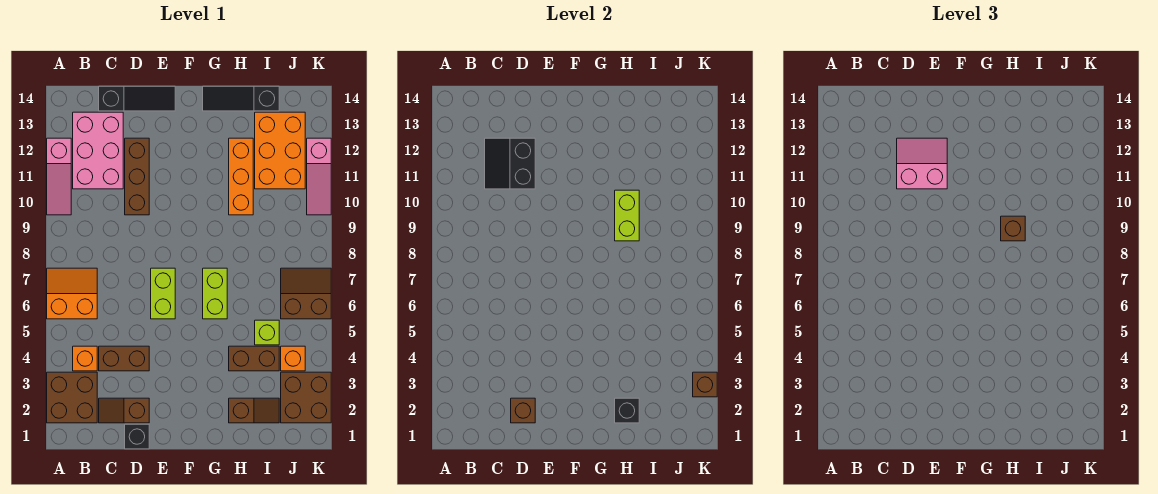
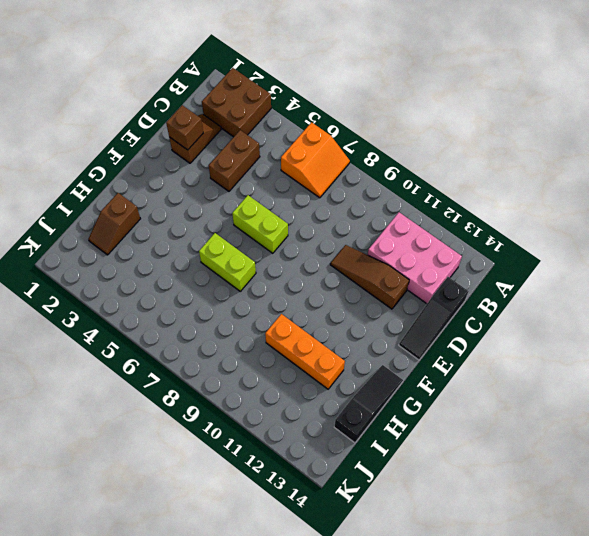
brown 1x3 slope [330,245,409,309] -> brown 1x3 brick [125,138,149,215]
none -> pink 1x3 slope [47,138,71,215]
none -> orange 1x1 brick [73,346,97,371]
none -> black 1x1 brick [125,424,149,449]

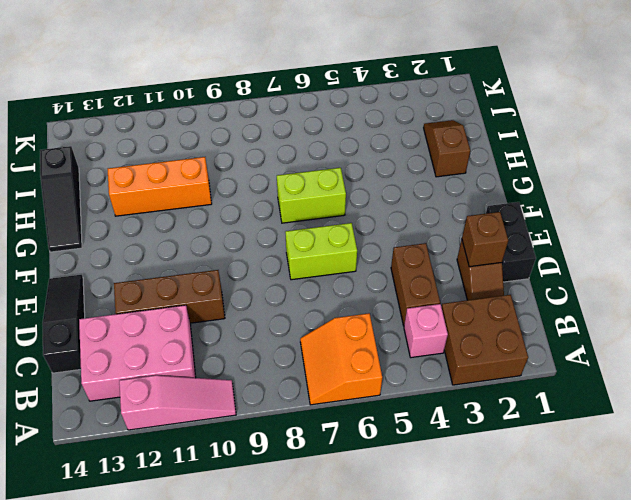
pink 1x1 brick [404,304,448,358] -> orange 1x1 brick [73,346,97,371]
black 1x2 brick [486,202,536,282] -> black 1x1 brick [125,424,149,449]
none -> brown 1x2 brick [229,346,279,371]
none -> lime 1x1 brick [255,320,279,345]
none -> orange 2x3 brick [255,112,305,189]

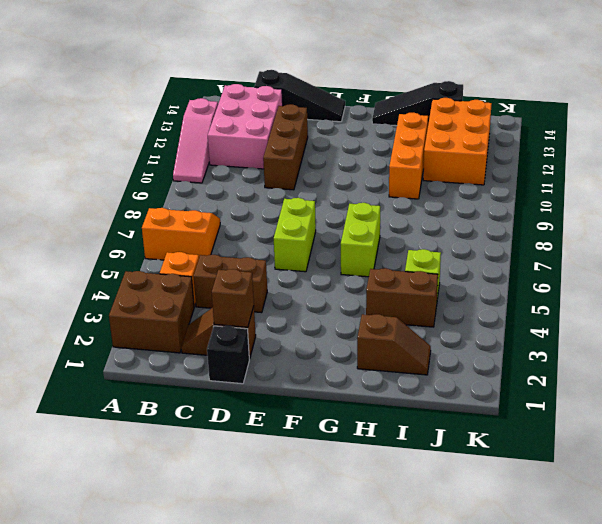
none -> brown 2x2 brick [281,372,331,423]
none -> orange 1x1 brick [281,346,305,371]
none -> brown 2x2 slope [281,268,331,319]

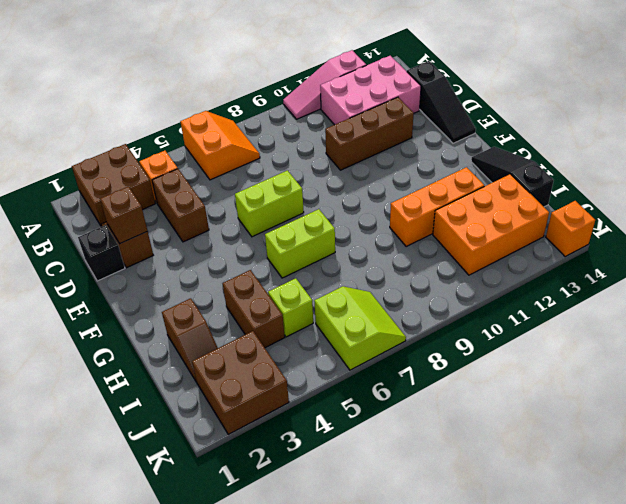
lime 2x2 slope [314,286,406,370] -> brown 2x2 slope [281,268,331,319]
orange 1x1 brick [546,201,595,257] -> orange 1x1 brick moved to [281,346,305,371]
none -> pink 1x3 slope [307,138,331,215]
none -> black 2x2 slope [485,138,535,189]
none -> black 1x1 brick [615,398,639,423]

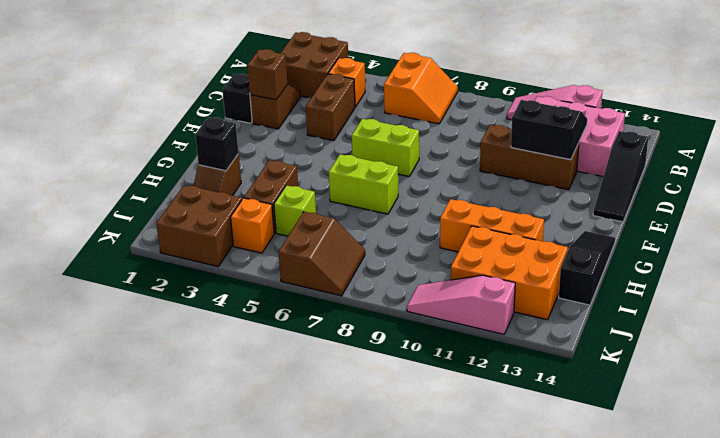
none -> lime 1x2 brick [615,190,639,241]
none -> brown 1x1 brick [693,372,717,397]
none -> pink 2x2 slope [897,138,947,189]

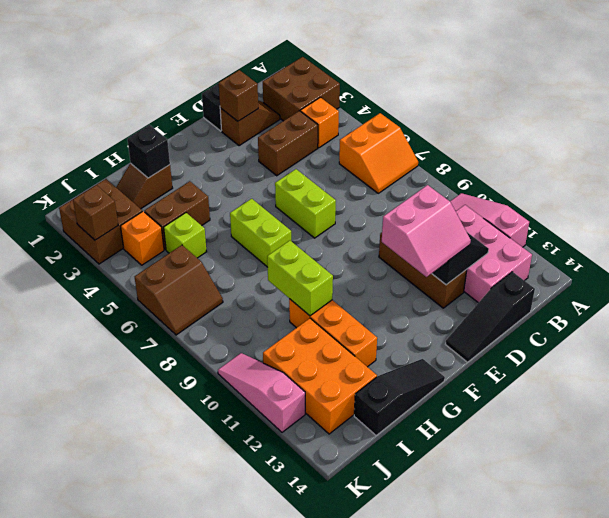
none -> brown 1x1 brick [1001,216,1025,241]

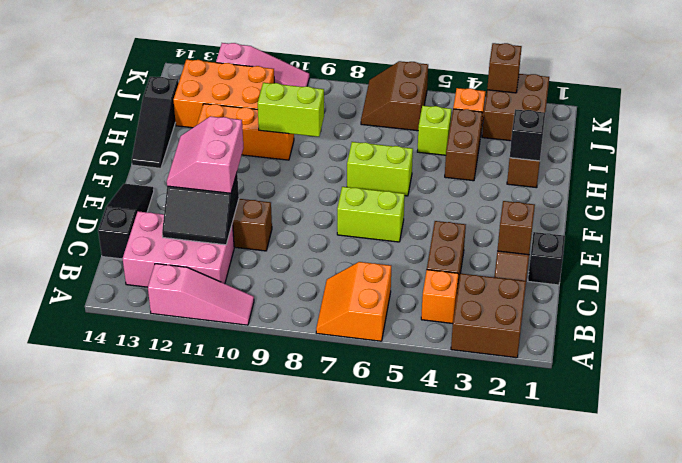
none -> brown 1x1 brick [1001,216,1025,241]

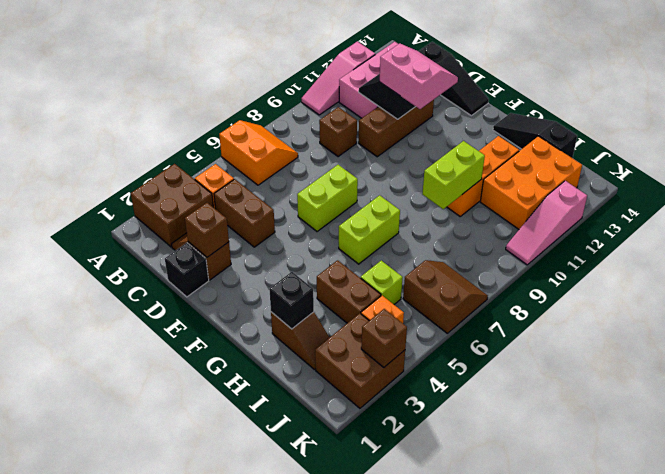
brown 1x1 brick [319,107,357,157] -> brown 1x1 brick moved to [1001,216,1025,241]

